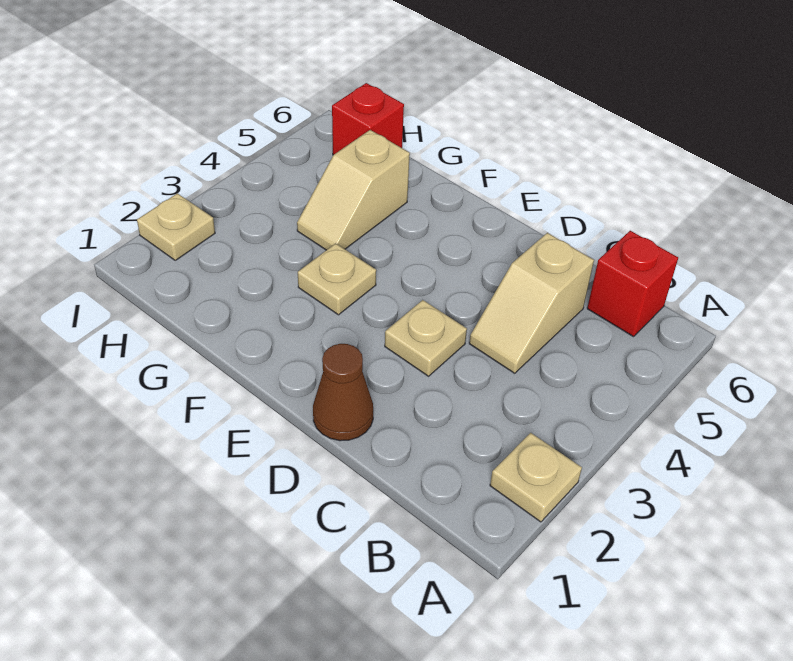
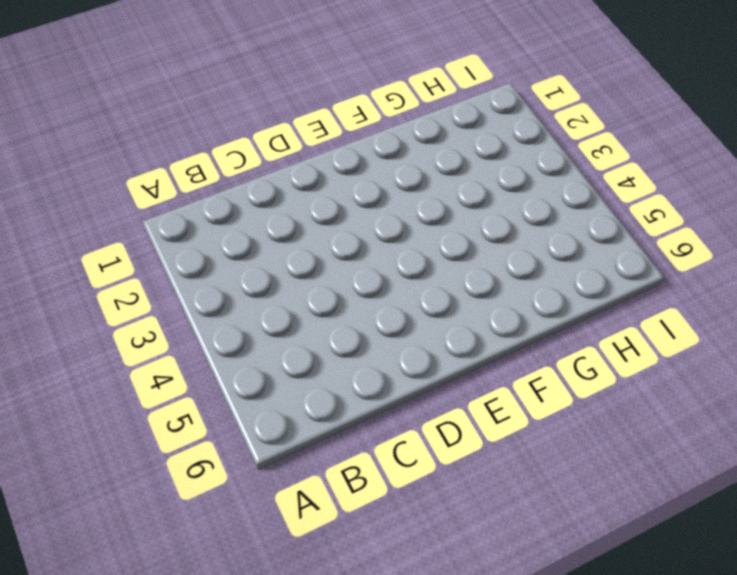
none -> tan 1x1 plate [490,433,582,522]
none -> red 1x1 brick [587,231,678,337]

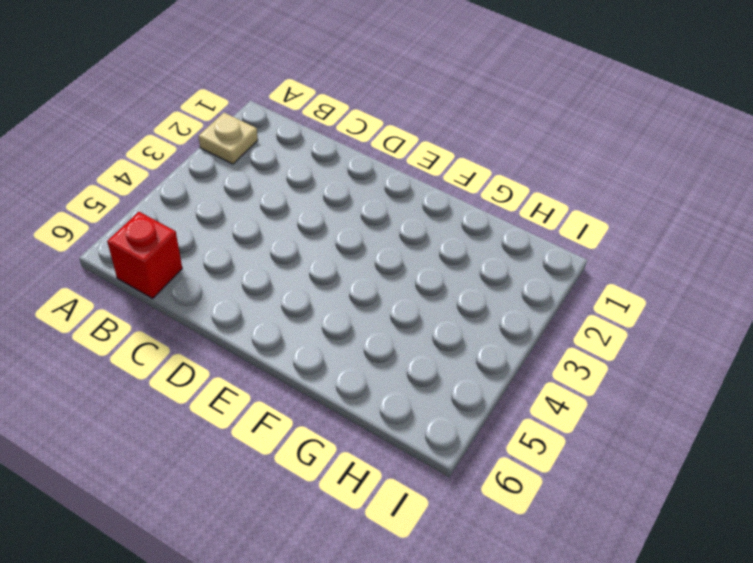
none -> tan 1x2 slope [469,233,594,373]
none -> brown 1x1 cone [313,344,373,441]

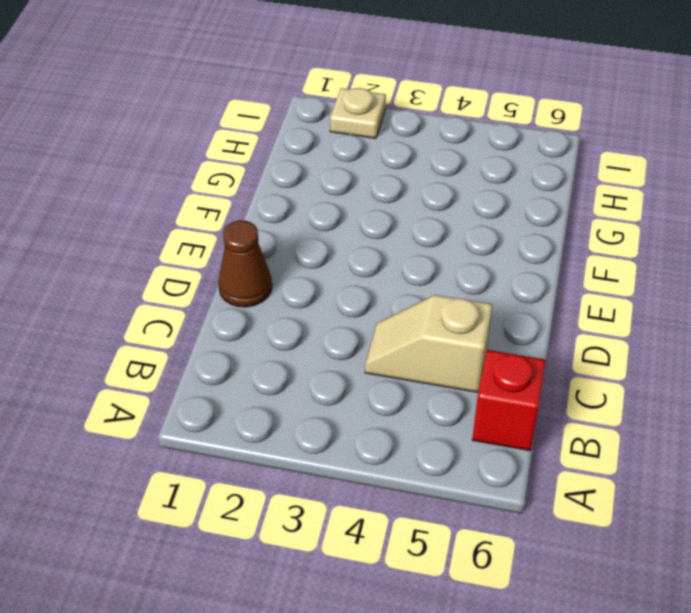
none -> tan 1x1 plate [490,433,582,522]
none -> tan 1x1 plate [385,300,467,376]

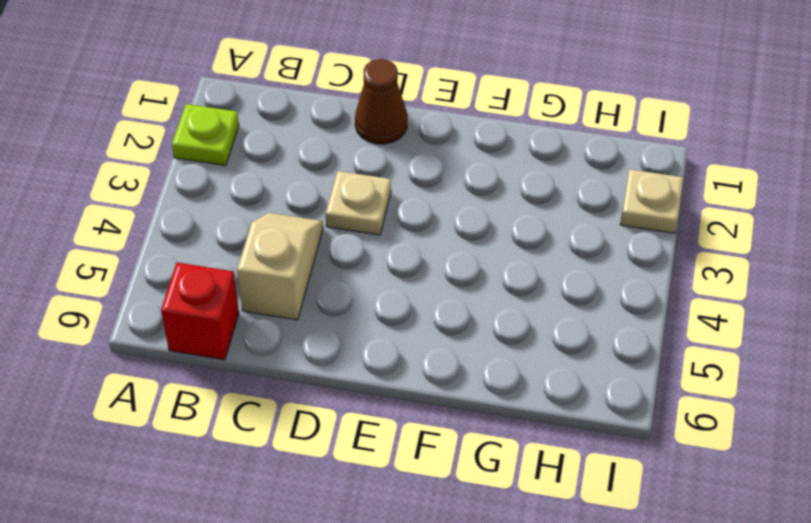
lime 1x1 plate [172,104,239,166] -> tan 1x1 plate [490,433,582,522]
none -> tan 1x1 plate [298,243,376,315]
none -> tan 1x2 slope [297,130,410,250]

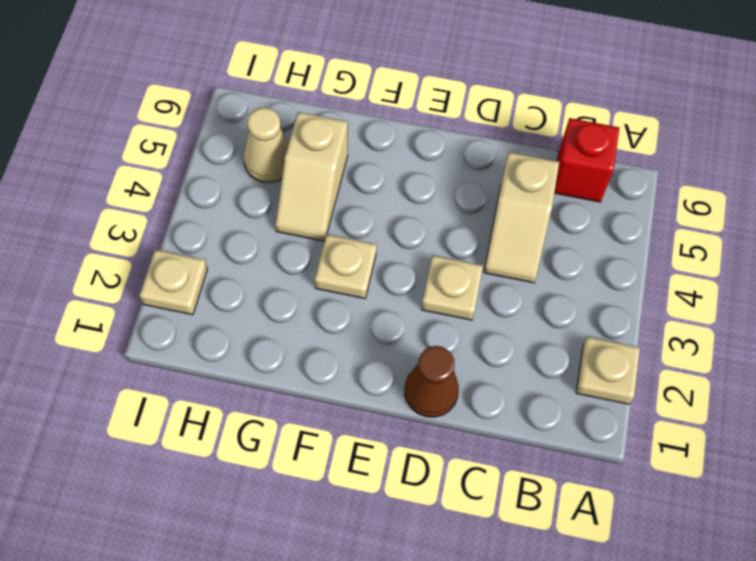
tan 1x1 cone [244,108,289,182] -> none
none -> red 1x1 brick [332,83,404,155]

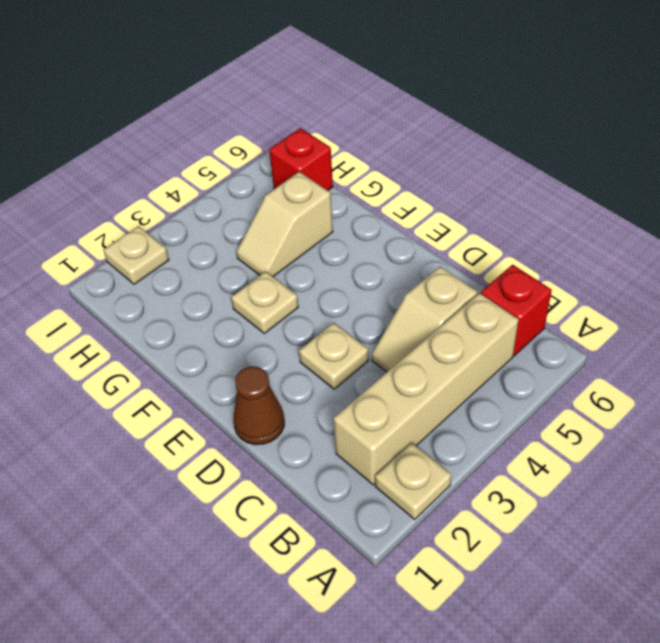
tan 1x4 brick [333,293,519,485] -> none

